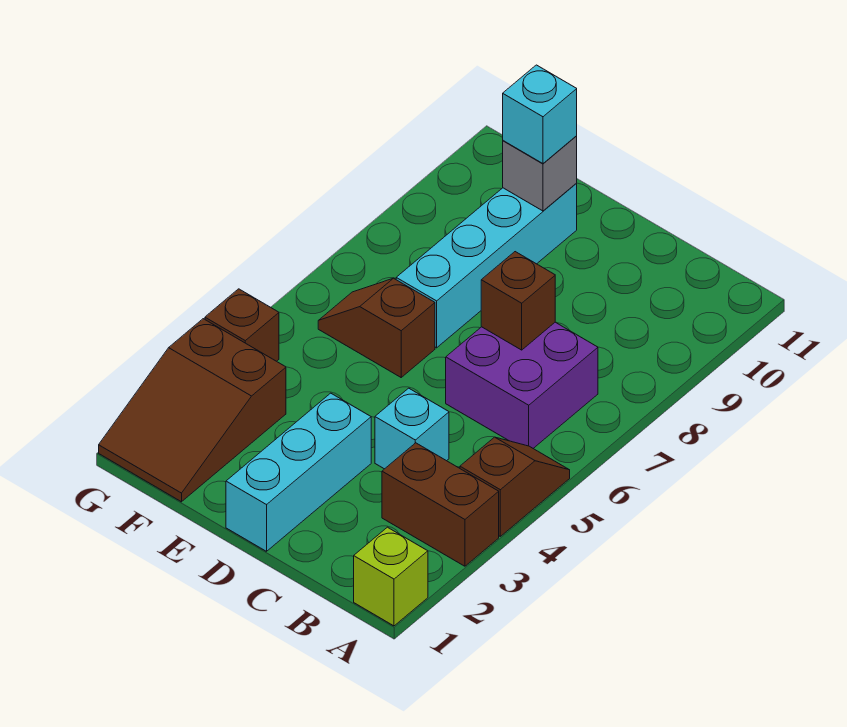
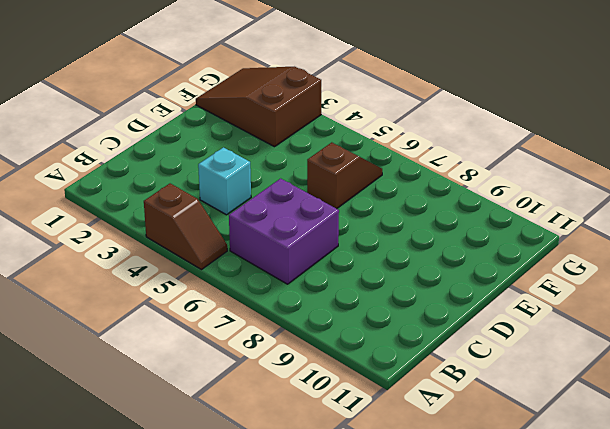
none -> lime 1x1 brick [354,527,428,626]
none -> brown 1x2 brick [382,443,499,566]
none -> cyan 1x3 brick [226,393,371,551]

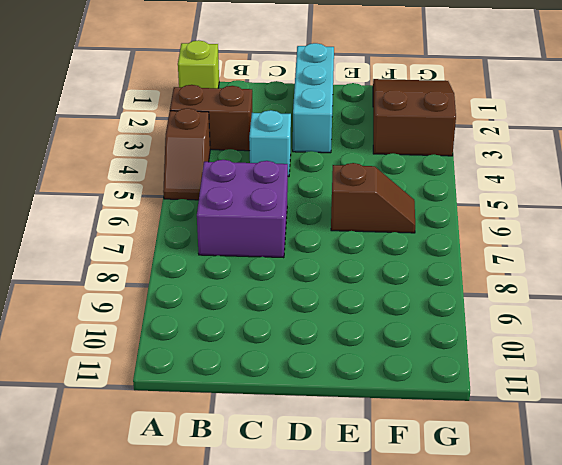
none -> cyan 1x4 brick [396,183,577,348]
none -> brown 1x1 brick [205,289,279,361]
none -> brown 1x1 brick [481,252,555,350]

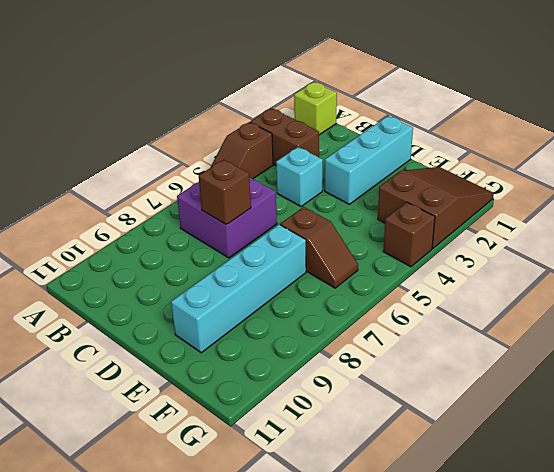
none -> grey 1x1 brick [503,136,577,211]
none -> cyan 1x1 brick [503,65,577,163]

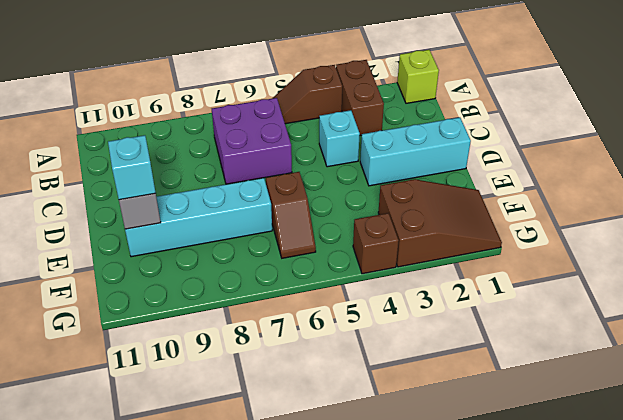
none -> brown 1x1 brick [481,252,555,350]

